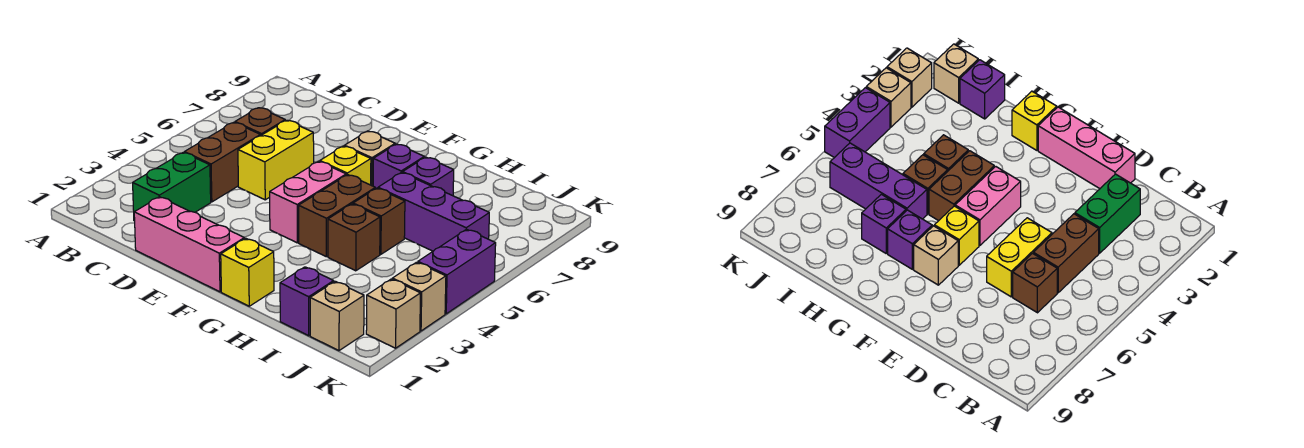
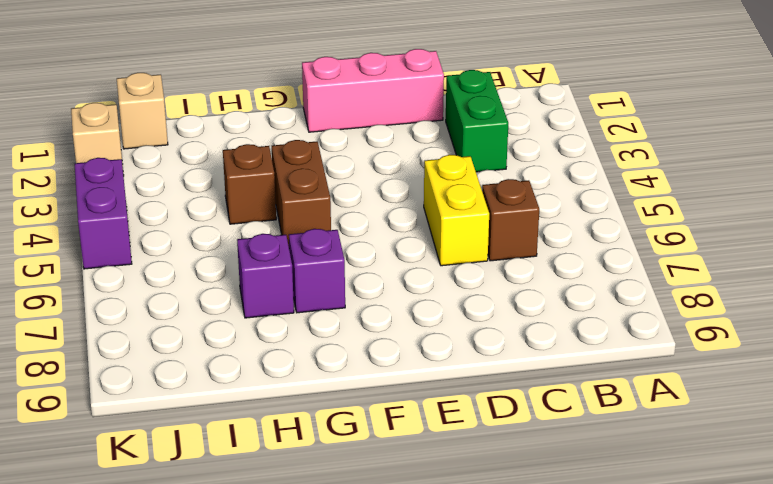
none -> brown 1x2 brick [184,122,260,202]
none -> pink 1x2 brick [270,161,346,243]
none -> yellow 1x1 brick [320,146,371,185]

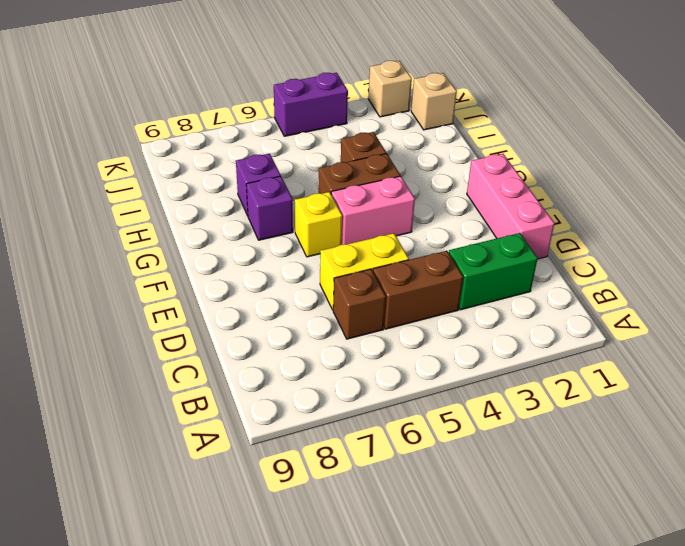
none -> tan 1x1 brick [345,131,395,186]
none -> yellow 1x1 brick [221,238,274,306]
none -> brown 1x1 brick [353,188,405,254]

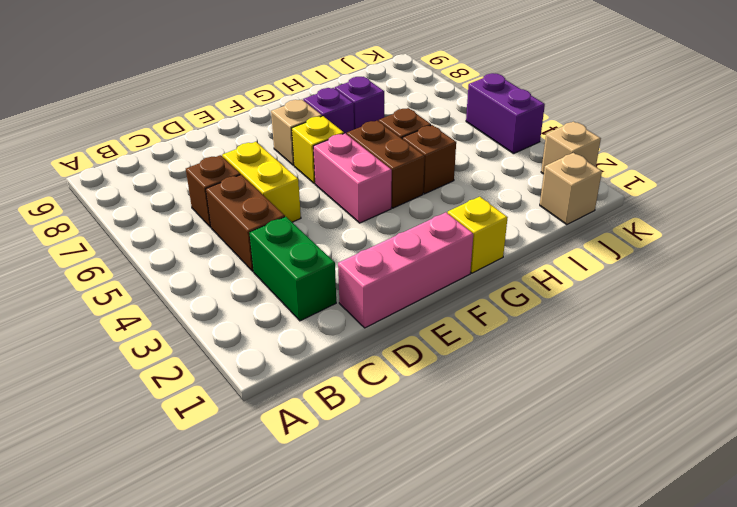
none -> purple 1x3 brick [378,172,489,251]
none -> purple 1x1 brick [280,267,334,336]
none -> tan 1x1 brick [392,262,446,331]

